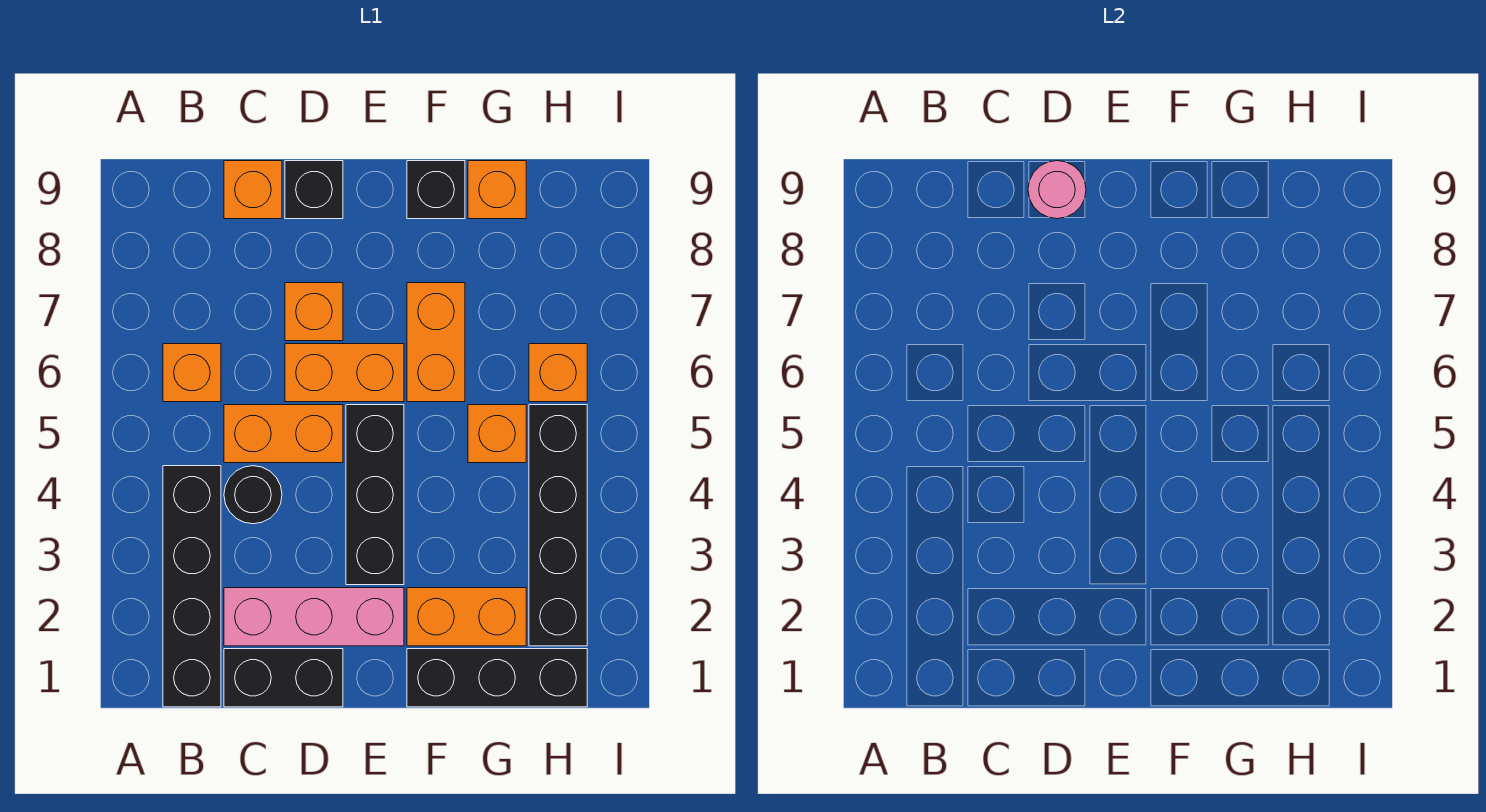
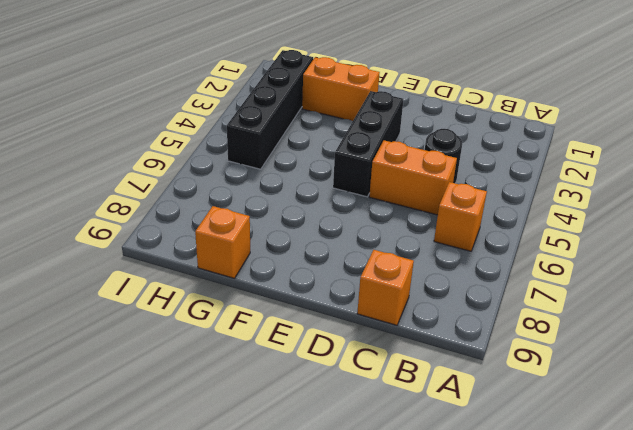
none -> black 1x4 brick [163,466,221,707]
none -> black 1x2 brick [224,649,343,707]
none -> pink 1x3 brick [224,588,404,646]

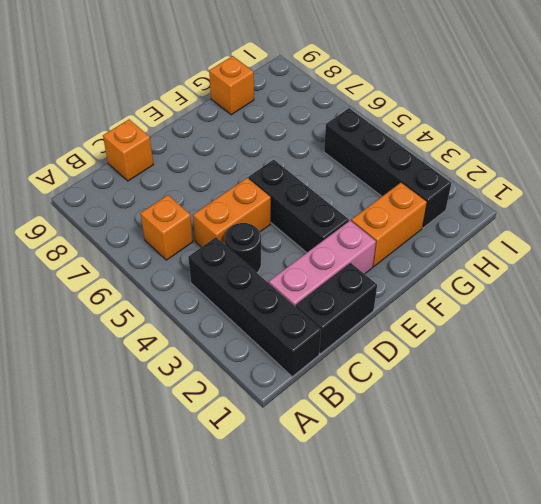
none -> orange 1x2 brick [285,344,404,402]
none -> orange 1x1 brick [285,283,343,341]
none -> black 1x1 brick [285,161,343,219]

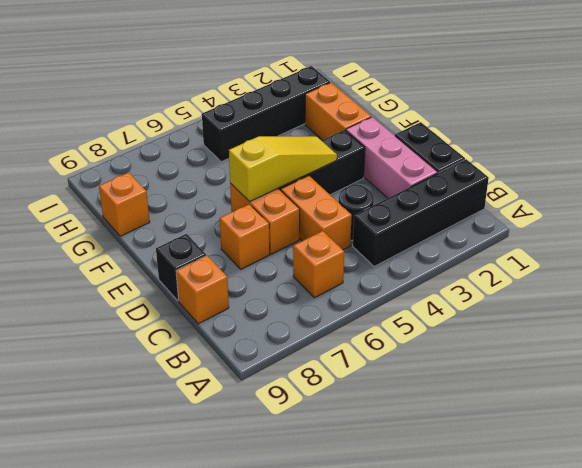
yellow 1x3 slope [229,136,337,202] -> none
none -> black 1x3 brick [407,649,587,707]
none -> orange 1x2 brick [407,283,465,402]
none -> black 1x1 brick [407,161,465,219]

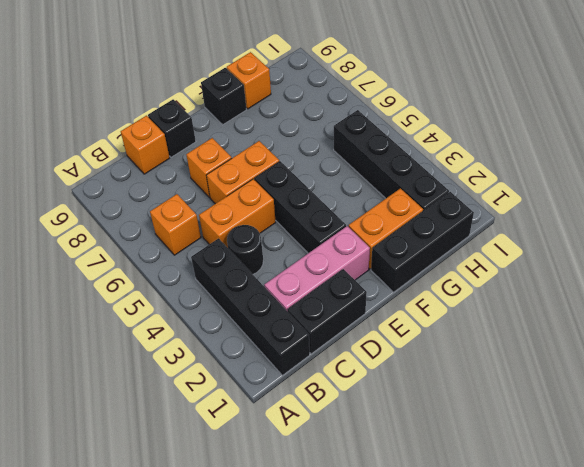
none -> orange 1x2 brick [407,283,465,402]
none -> orange 1x1 brick [468,405,526,463]
none -> orange 1x1 brick [529,344,587,402]

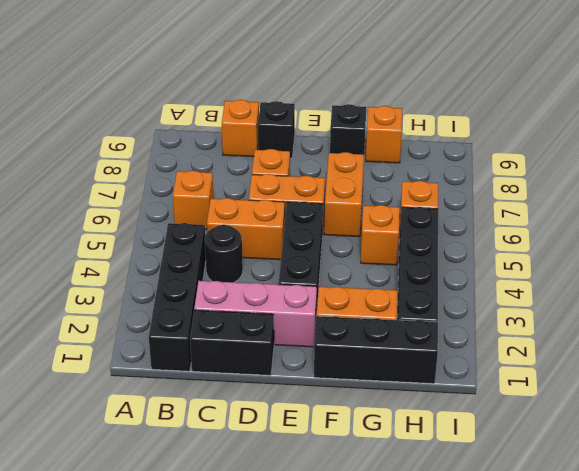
none -> pink 1x1 round brick [1028,161,1086,219]

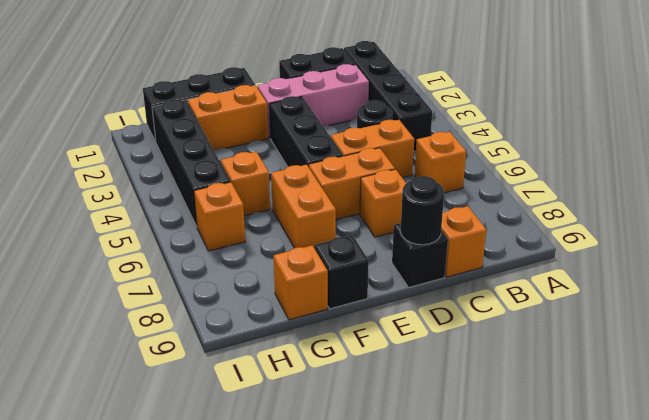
black 1x1 round brick [400,176,444,245] -> pink 1x1 round brick [1028,161,1086,219]

